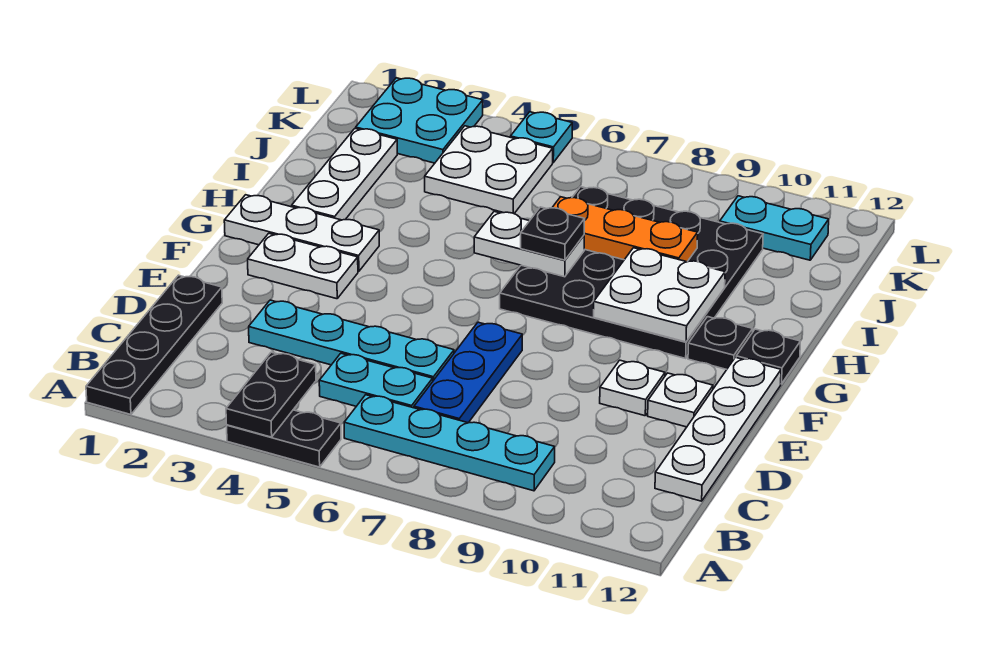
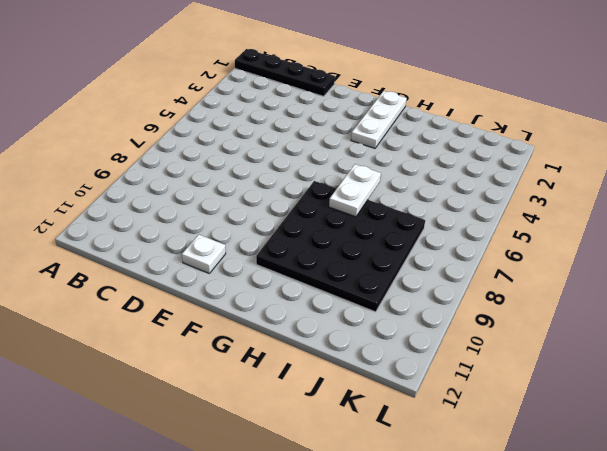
none -> black 1x2 plate [227,410,341,467]
none -> cyan 1x4 plate [344,395,555,491]
none -> cyan 1x2 plate [319,353,433,408]

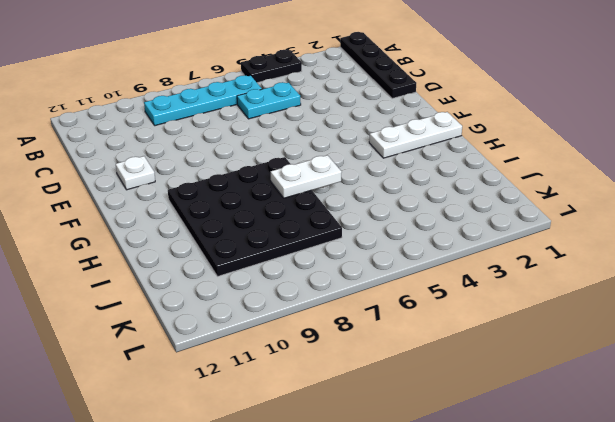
none -> blue 1x3 plate [414,322,522,423]
none -> white 1x4 plate [655,357,781,501]
none -> cyan 1x4 plate [249,300,454,381]

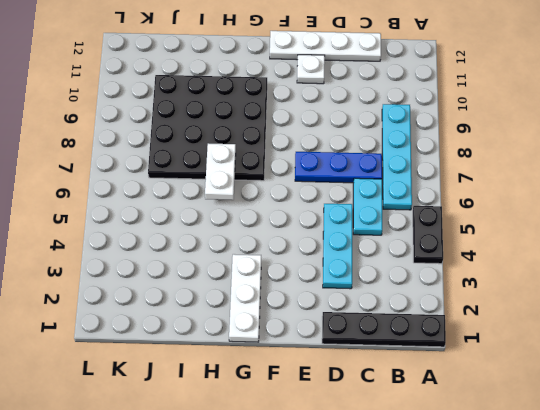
cyan 1x3 plate [323,204,352,289] -> cyan 1x4 plate [249,300,454,381]
none -> white 1x1 plate [600,360,665,416]
none -> white 1x2 plate [248,233,358,299]
none -> black 1x1 plate [688,317,753,369]

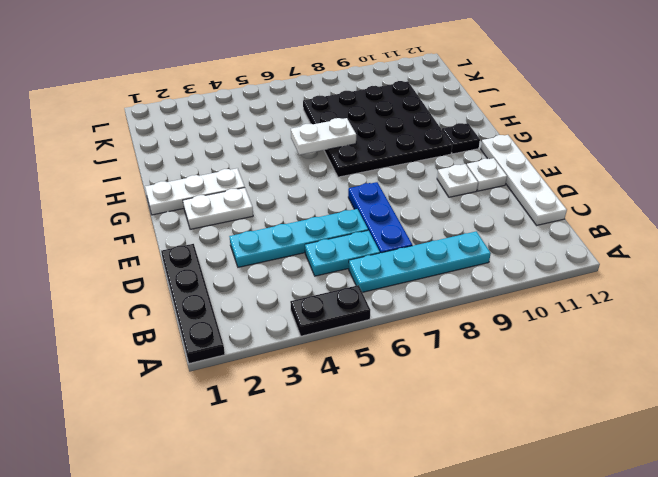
none -> black 1x1 plate [736,329,800,384]
none -> white 1x3 plate [291,128,397,220]
none -> white 2x2 plate [425,126,553,214]

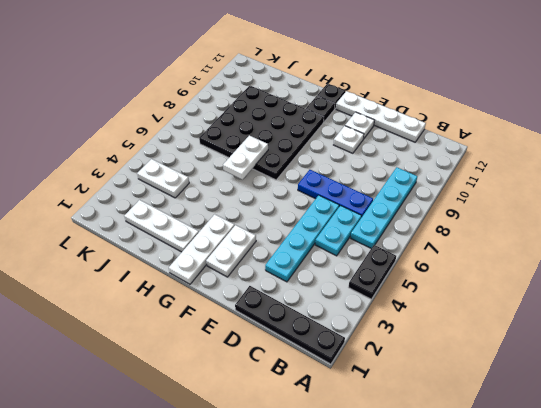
white 1x2 plate [137,159,189,198] -> white 2x2 plate [425,126,553,214]
none -> cyan 2x2 plate [356,78,483,163]
none -> cyan 1x2 plate [720,196,829,260]
none -> cyan 1x1 plate [511,112,572,162]

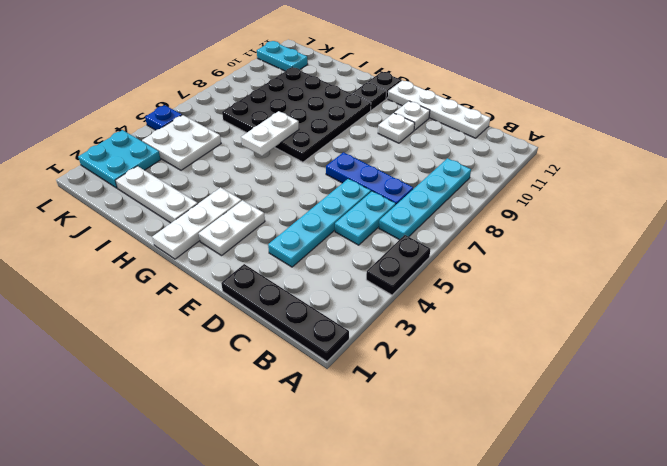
cyan 1x2 plate [257,41,308,71] -> cyan 1x2 plate turned to [720,196,829,260]
blue 1x1 plate [145,105,182,130] -> cyan 1x1 plate [511,112,572,162]
none -> black 1x2 plate [226,352,316,437]
none -> white 2x2 plate [594,248,725,342]
none -> orange 1x3 plate [552,197,698,262]

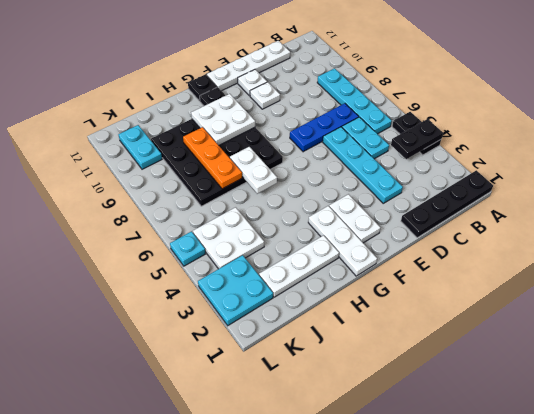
none -> black 1x1 plate [521,207,585,260]

